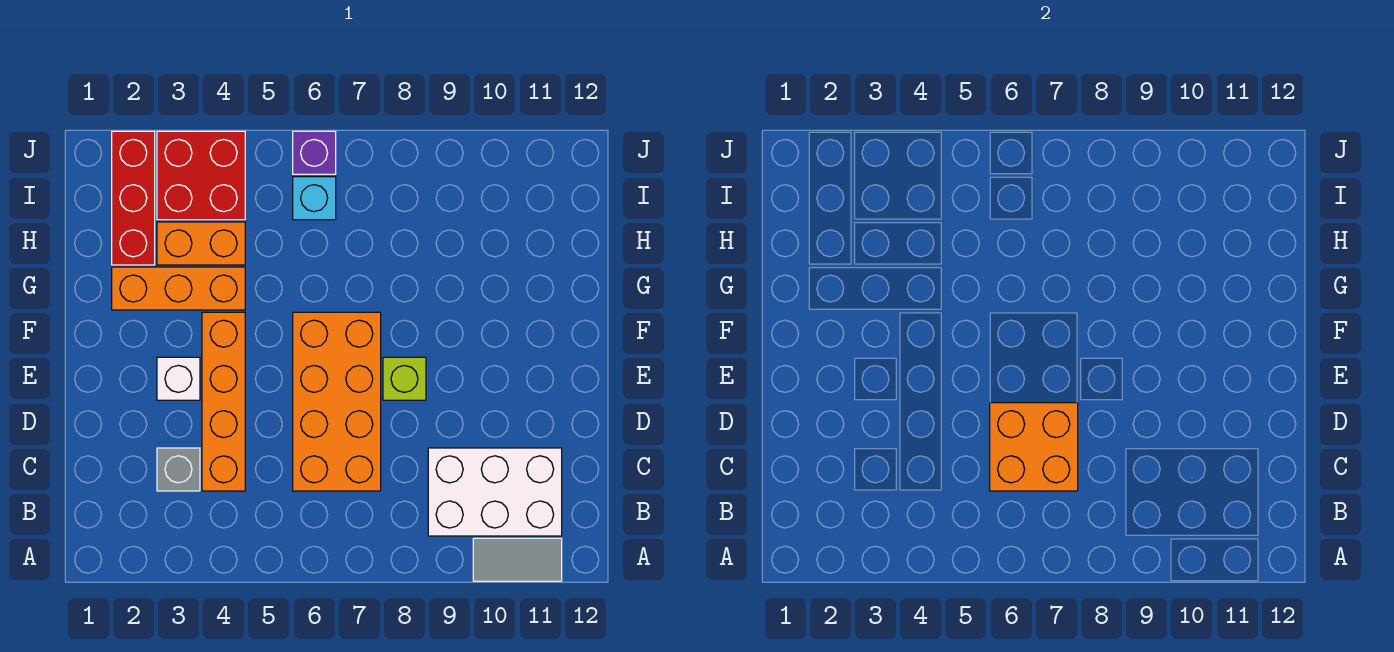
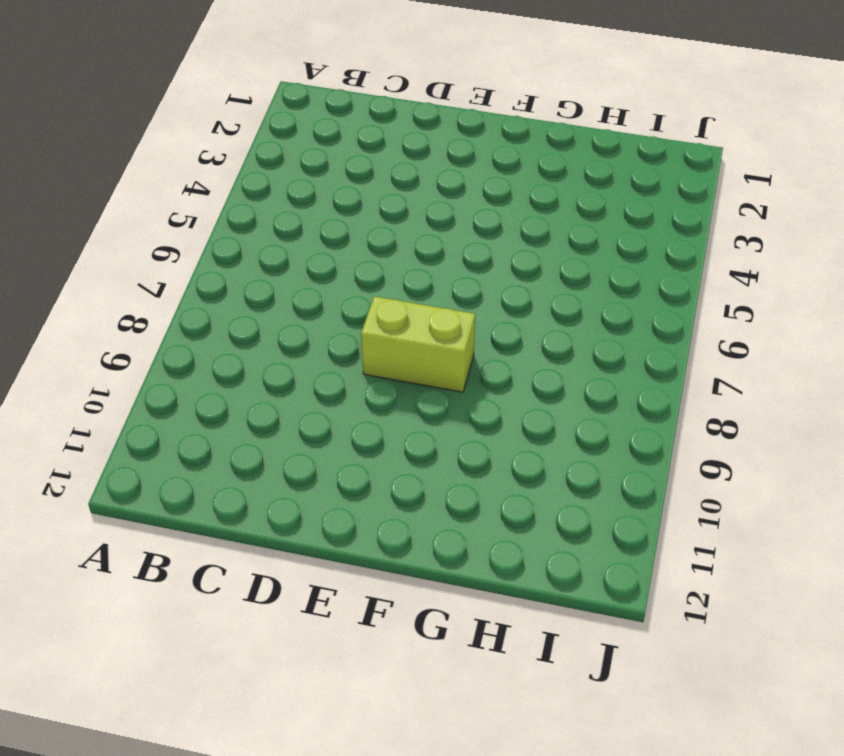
lime 1x2 brick [361,296,475,392] -> lime 1x1 brick [383,357,426,400]
none -> grey 1x2 tile [473,538,562,581]
none -> white 2x3 brick [428,448,562,536]
none -> grey 1x1 brick [157,448,200,491]

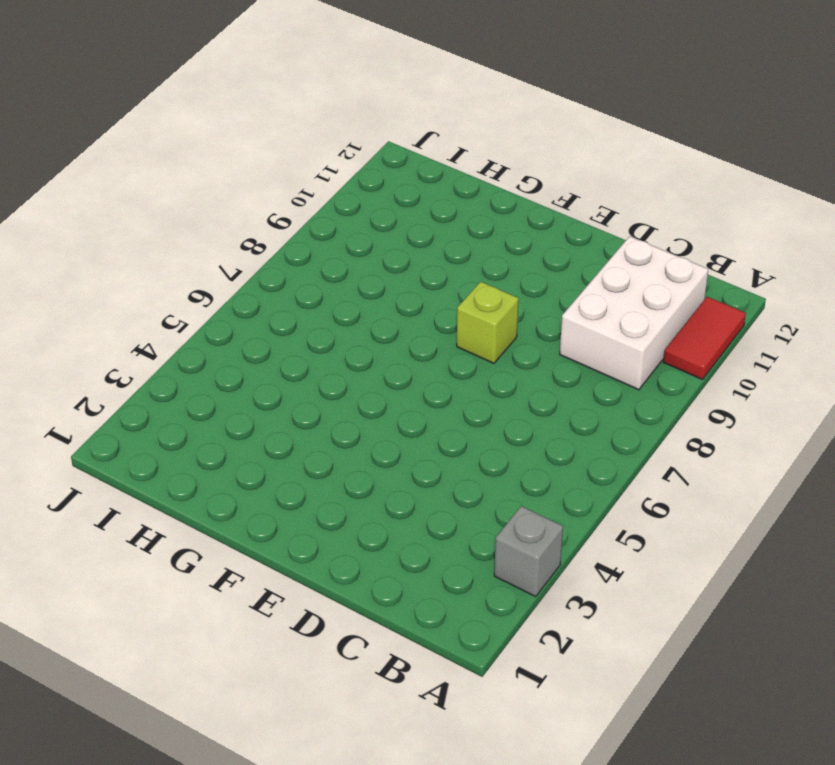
grey 1x1 brick [494,506,563,597] -> grey 1x1 brick moved to [157,448,200,491]
red 1x2 tile [663,297,746,380] -> grey 1x2 tile [473,538,562,581]
none -> orange 1x4 brick [202,312,245,491]
none -> orange 2x4 brick [293,312,381,491]
none -> white 1x1 brick [157,357,200,400]

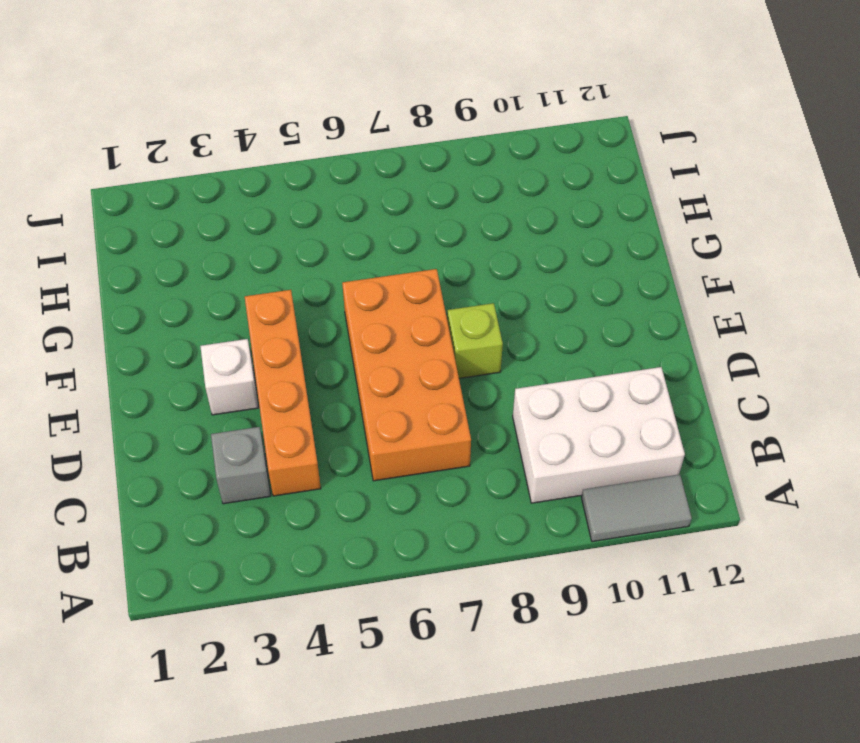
none -> orange 1x3 brick [112,267,245,310]
none -> red 1x3 brick [112,131,155,265]
none -> orange 1x2 brick [157,222,245,265]

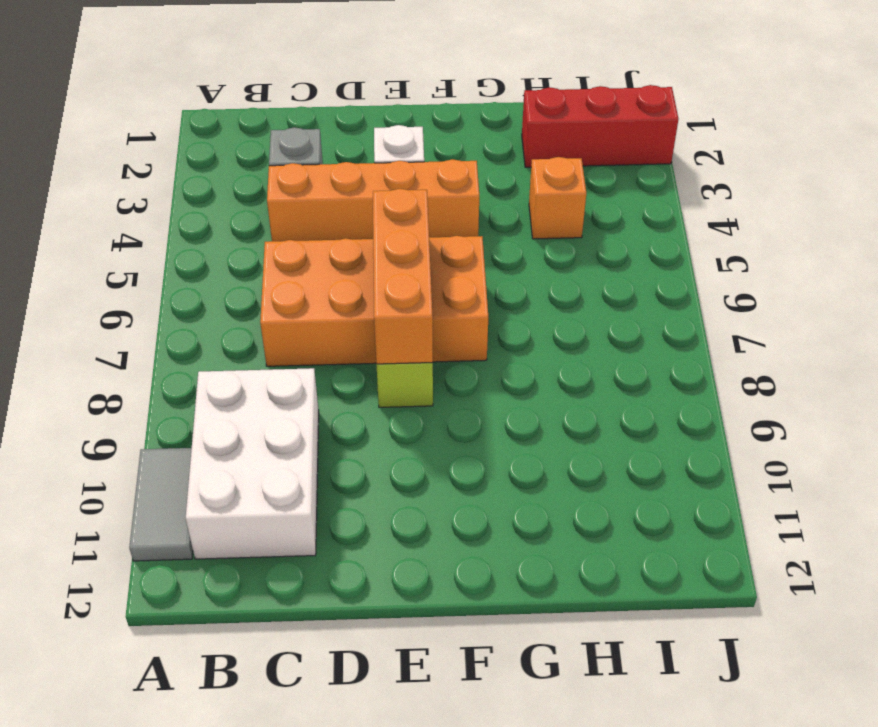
orange 1x3 brick [373,189,433,364] -> orange 1x3 brick moved to [112,267,245,310]
orange 1x1 brick [529,157,586,239] -> orange 1x2 brick [157,222,245,265]
none -> red 2x2 brick [157,131,245,220]
none -> cyan 1x1 brick [293,177,336,220]
none -> purple 1x1 brick [293,131,336,174]

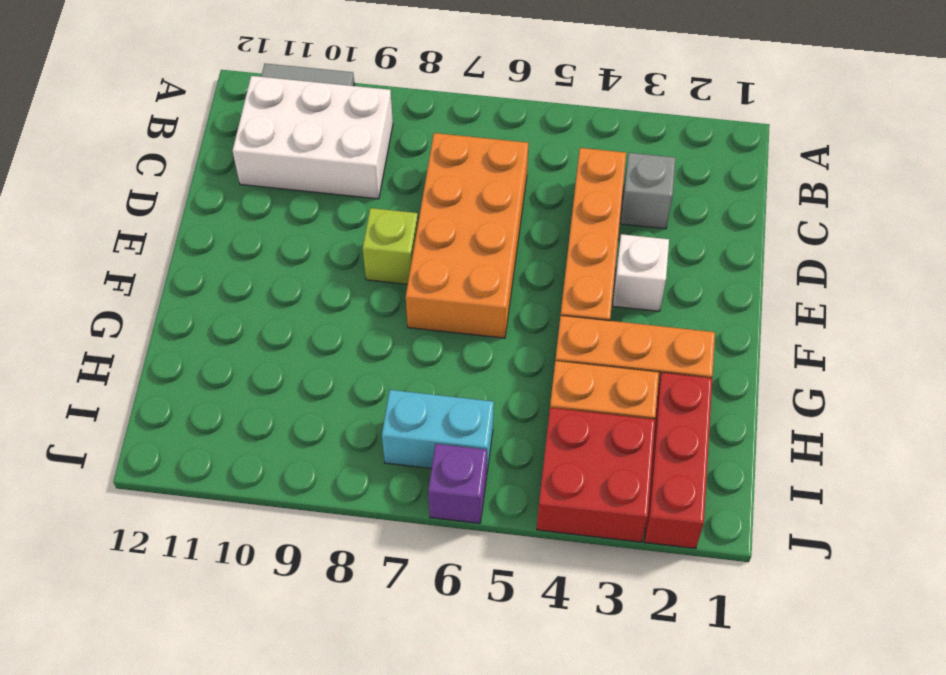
cyan 1x2 brick [382,390,494,471] -> cyan 1x1 brick [293,177,336,220]
none -> orange 2x2 brick [990,403,1078,491]

